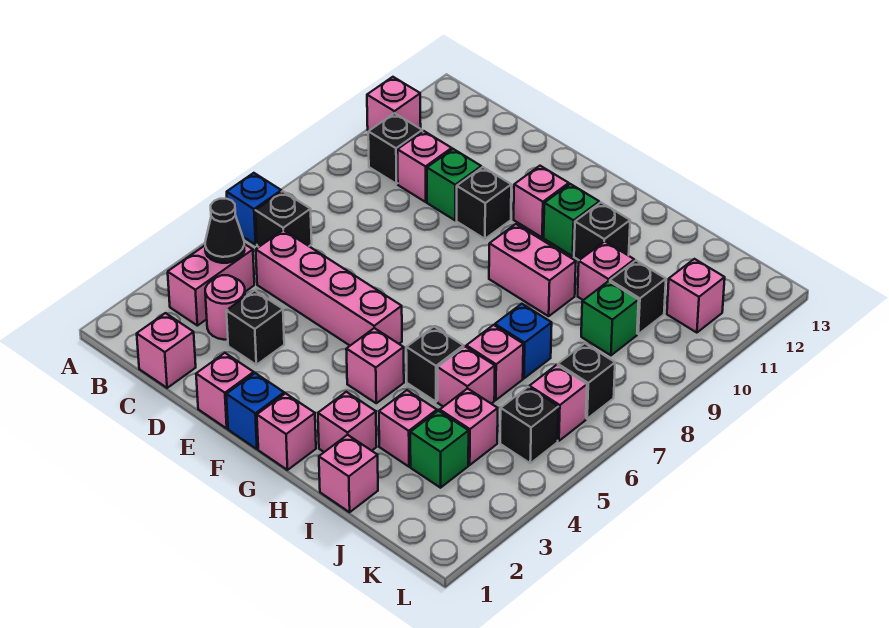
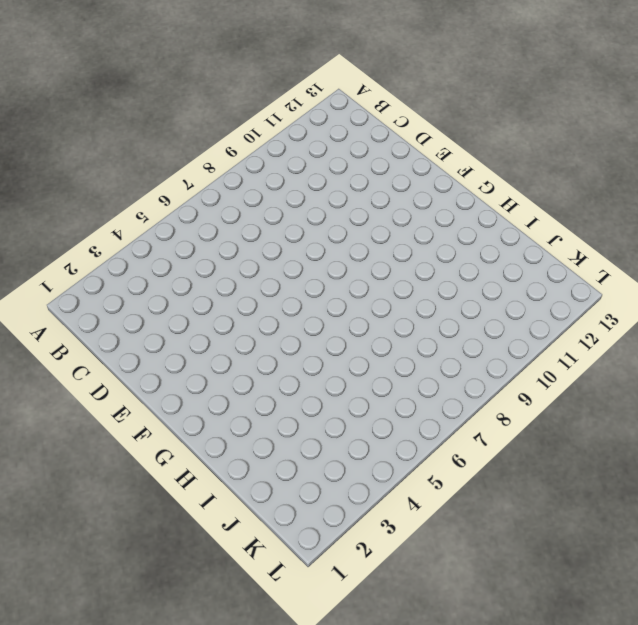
none -> blue 1x1 brick [227,173,281,245]
none -> pink 1x1 brick [367,77,421,131]
none -> pink 1x2 brick [168,244,254,326]
none -> black 1x1 brick [255,191,312,247]

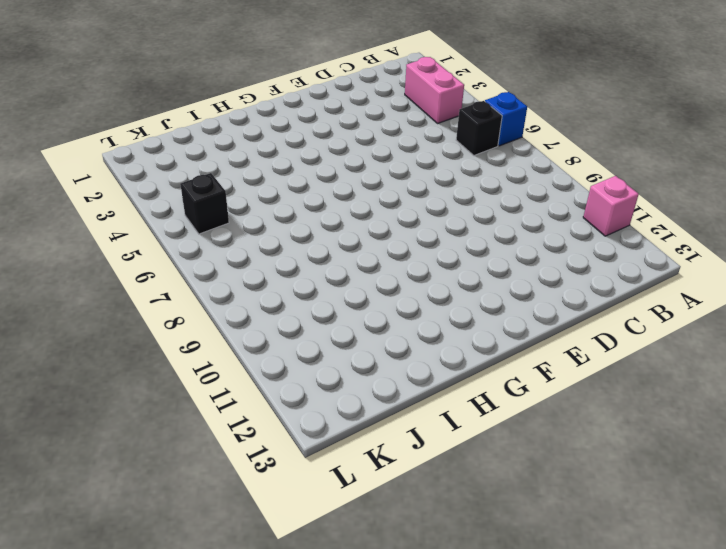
none -> black 1x1 brick [368,113,422,184]
none -> pink 1x1 brick [137,313,196,388]
none -> pink 1x1 round brick [205,275,245,340]
none -> pink 1x4 brick [256,230,402,345]

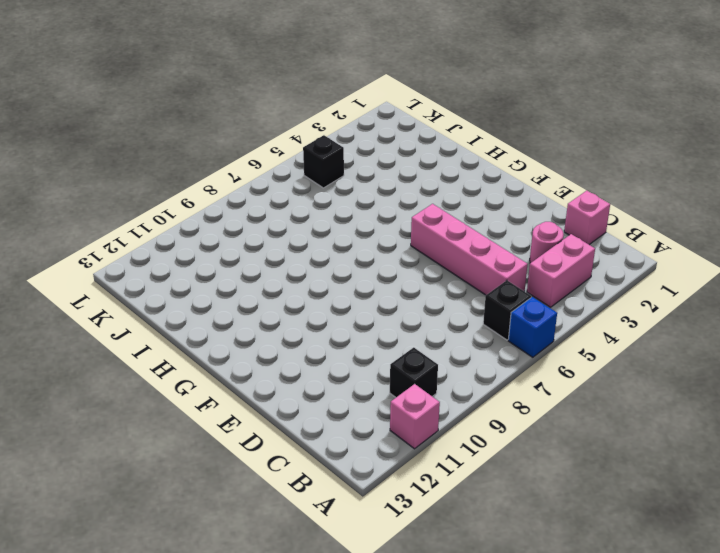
none -> pink 1x1 brick [398,131,452,202]
none -> black 1x1 brick [226,290,284,365]
none -> green 1x1 brick [427,149,481,220]
none -> pink 1x1 brick [196,353,254,428]

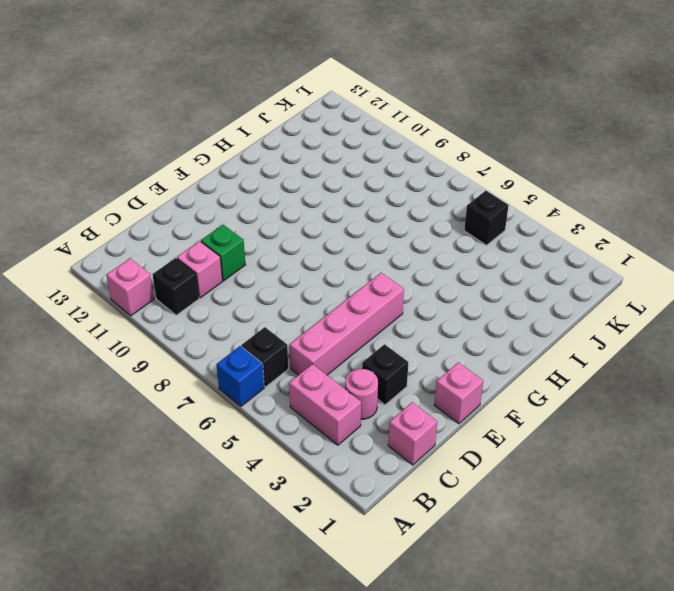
none -> black 1x1 brick [457,167,511,239]
none -> blue 1x1 brick [226,373,284,449]
none -> pink 1x1 brick [514,166,569,237]
none -> pink 1x1 brick [257,393,316,470]

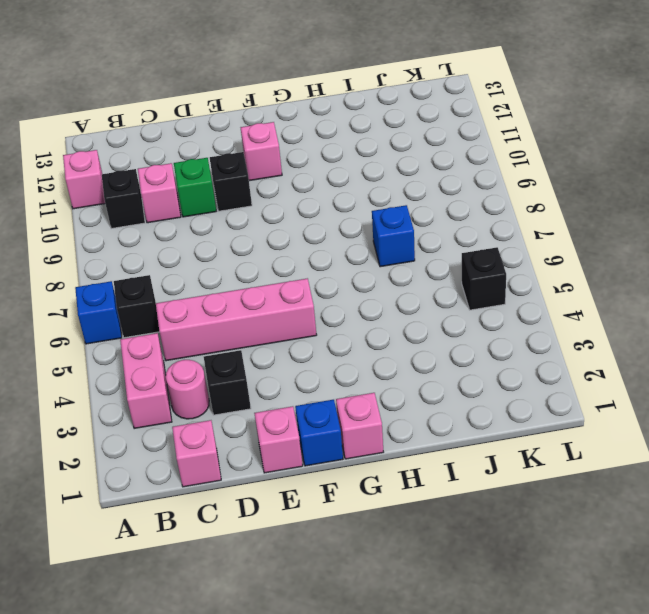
none -> pink 1x1 brick [346,328,404,403]
none -> pink 1x2 brick [489,224,576,316]
none -> green 1x1 brick [544,184,599,256]
none -> pink 1x1 brick [318,392,377,452]

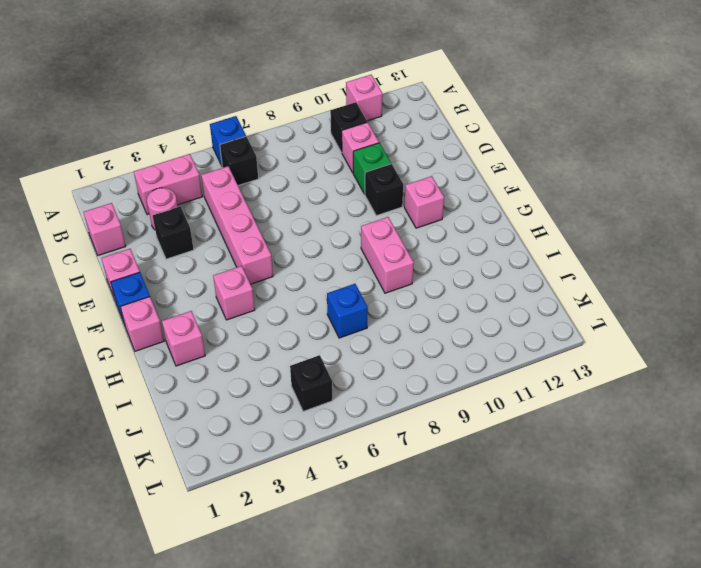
none -> green 1x1 brick [544,184,599,256]
none -> black 1x1 brick [406,327,464,402]
none -> black 1x1 brick [574,202,630,260]
none -> pink 1x1 brick [319,435,378,512]

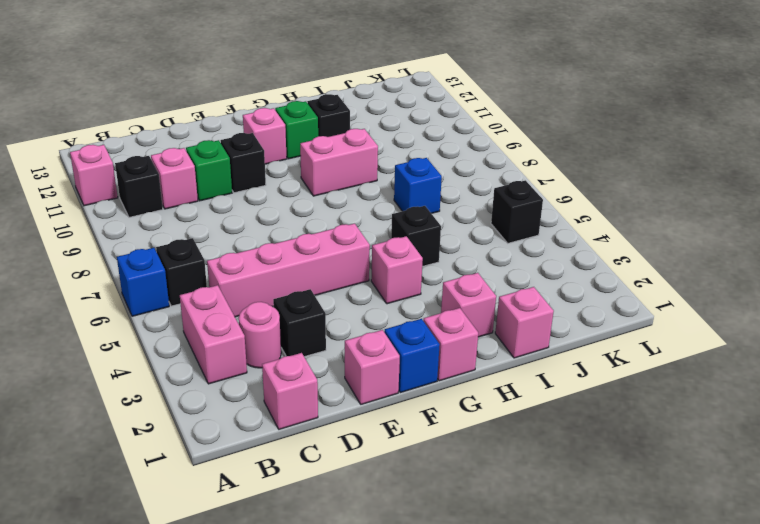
none -> pink 1x1 brick [379,390,437,467]
none -> pink 1x1 brick [438,347,495,407]
none -> pink 1x1 brick [466,325,523,400]
none -> pink 1x1 brick [578,241,634,300]

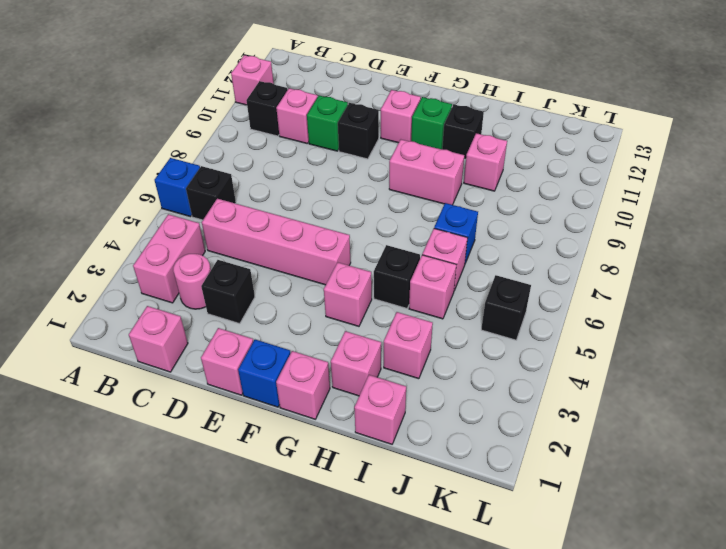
none -> green 1x1 brick [410,411,469,488]
none -> pink 1x1 brick [440,388,498,465]
none -> green 1x1 brick [581,281,639,355]
none -> black 1x1 brick [610,261,666,334]

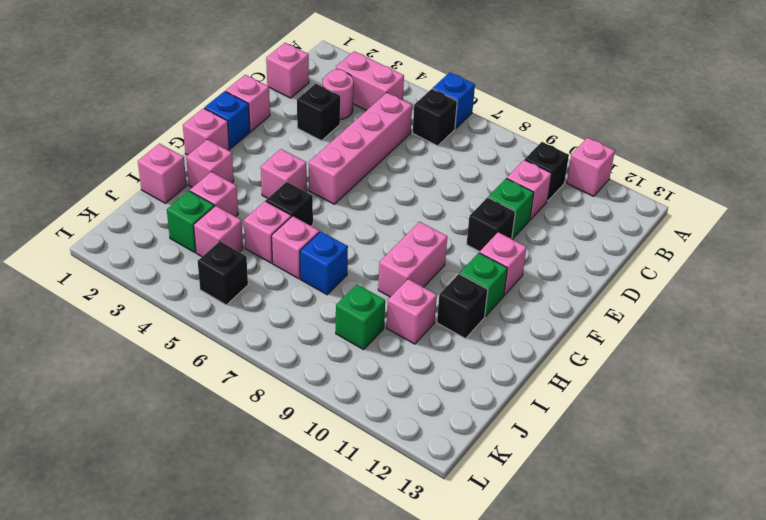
none -> black 1x1 brick [610,261,666,334]
none -> pink 1x1 brick [529,365,587,441]
none -> black 1x1 brick [558,343,615,419]
none -> pink 1x1 brick [667,259,725,333]

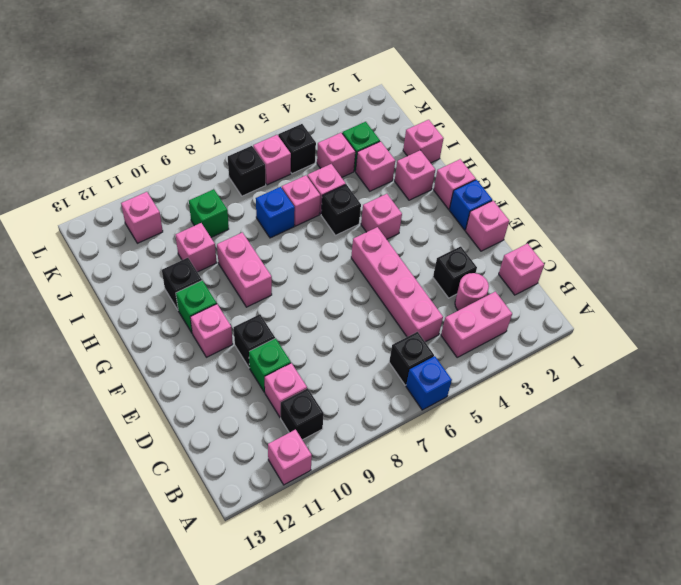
none -> black 1x1 brick [610,261,666,334]
none -> black 1x1 cone [205,199,245,263]

